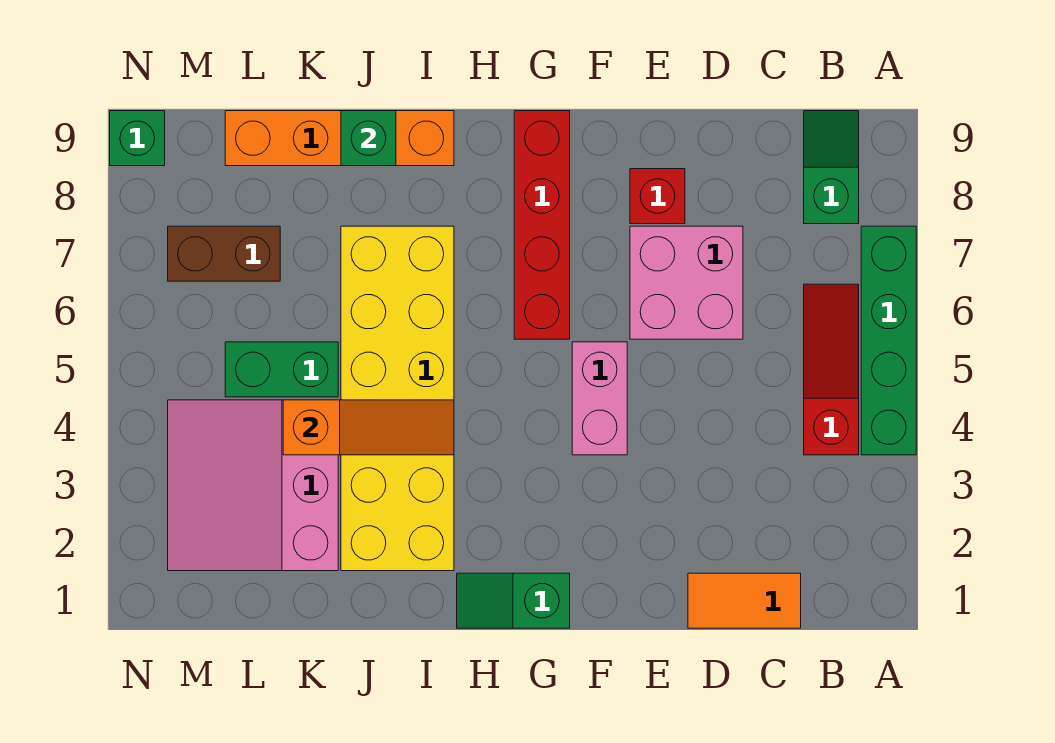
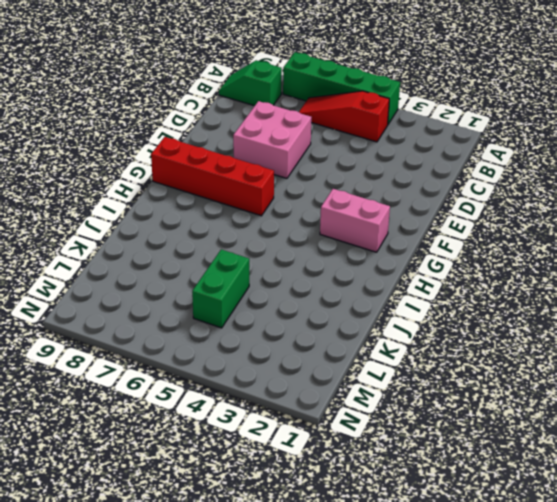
pink 1x2 brick [320,189,390,252] -> pink 1x2 brick moved to [572,342,627,455]
none -> orange 1x2 tile [688,573,801,628]
none -> red 1x1 brick [630,169,685,224]
none -> green 1x2 slope [457,573,570,628]

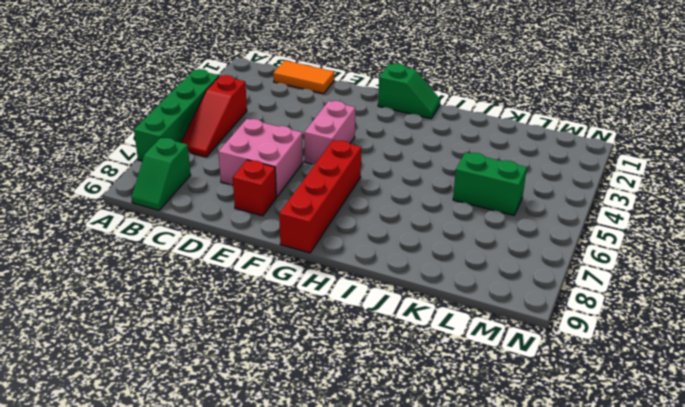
none -> yellow 2x6 brick [341,226,454,571]
none -> orange 1x4 brick [225,111,454,166]
none -> pink 3x3 slope [168,400,338,571]

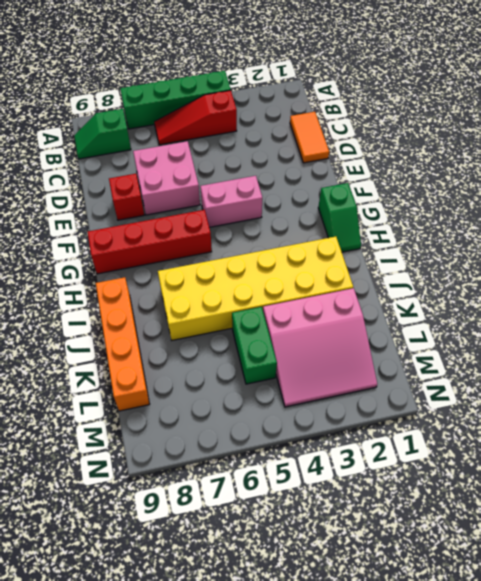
none -> brown 1x2 brick [168,226,280,281]
none -> green 1x1 brick [110,111,165,166]
none -> orange 1x3 slope [283,400,454,455]

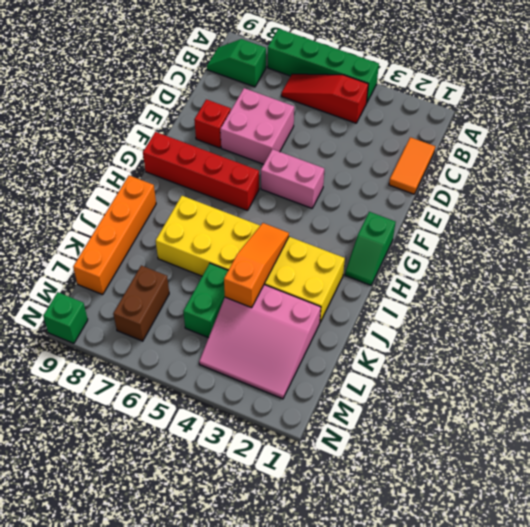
none -> green 1x1 brick [341,111,396,166]

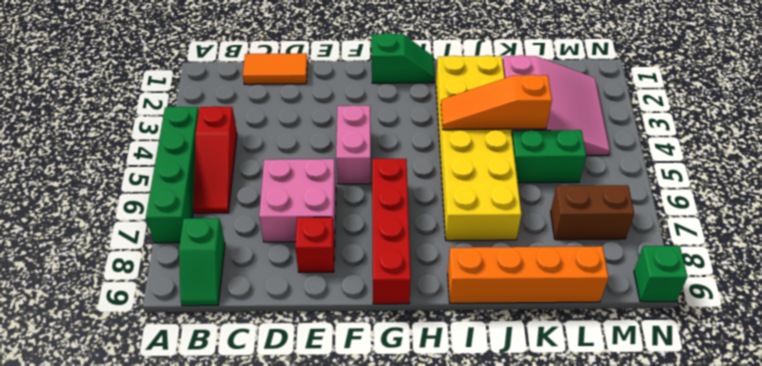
none -> green 1x1 brick [341,111,396,166]

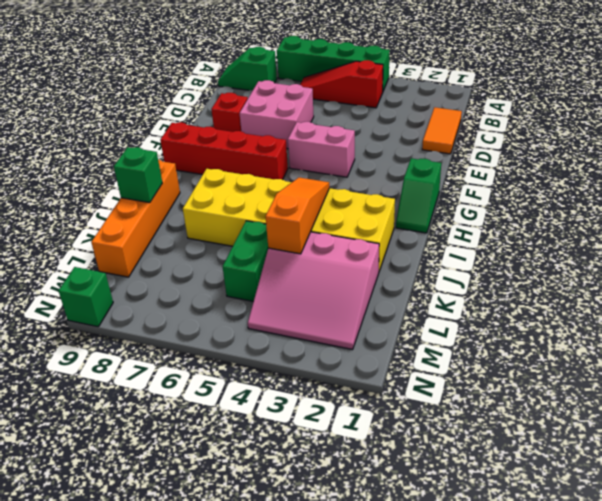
none -> brown 1x2 brick [168,226,280,281]

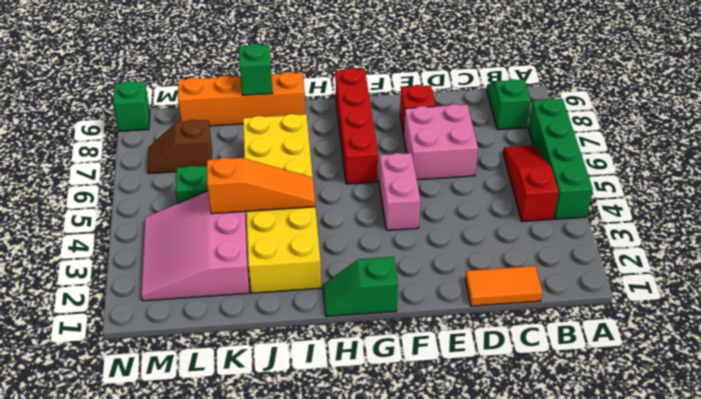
brown 1x2 slope [147,120,212,174] -> brown 1x2 brick [168,226,280,281]

